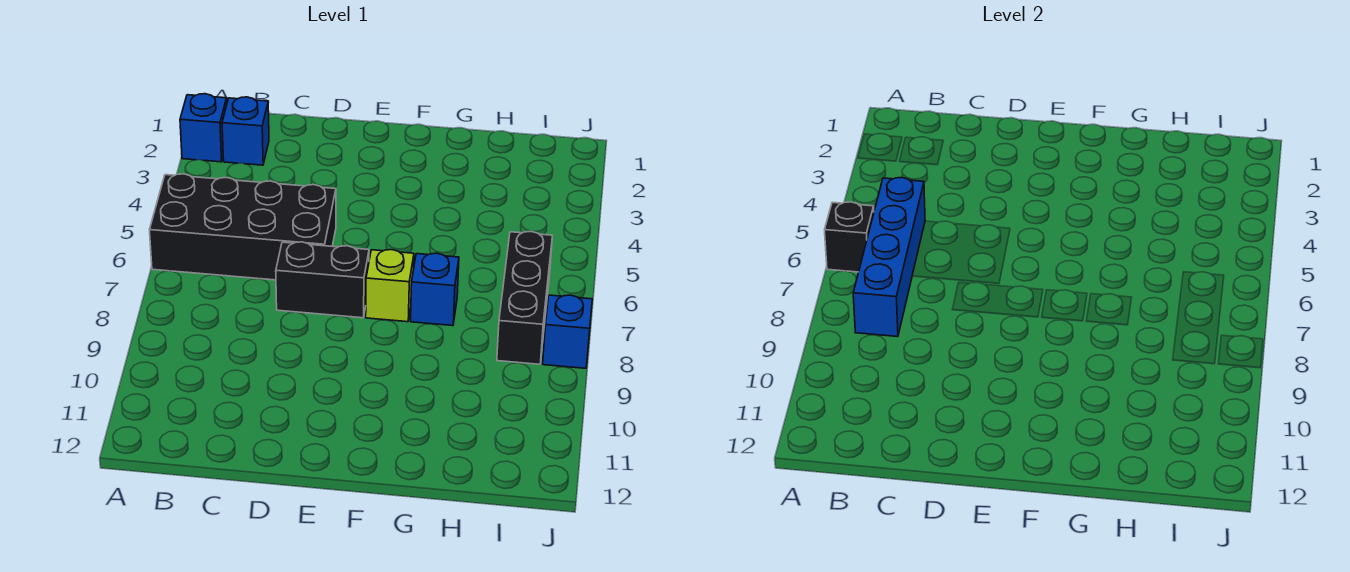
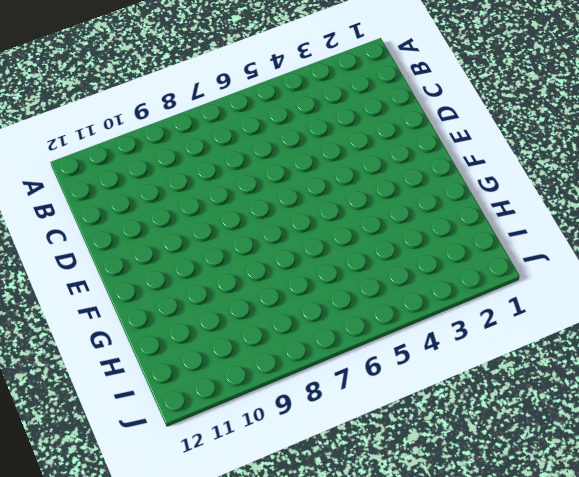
none -> blue 1x1 brick [180,94,227,162]
none -> black 2x4 brick [150,174,336,280]

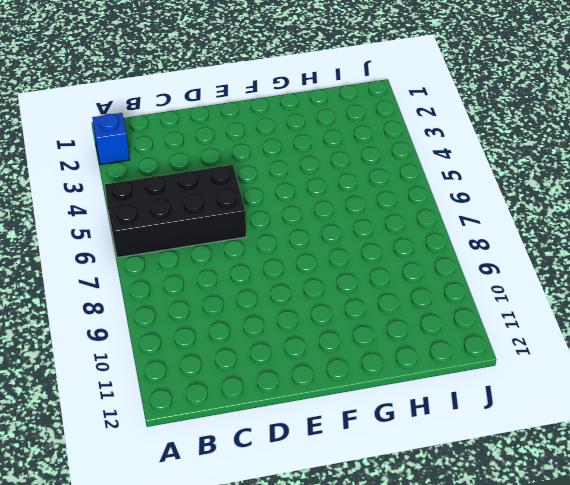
none -> blue 1x1 brick [222,97,269,165]
none -> black 1x2 brick [276,242,369,318]

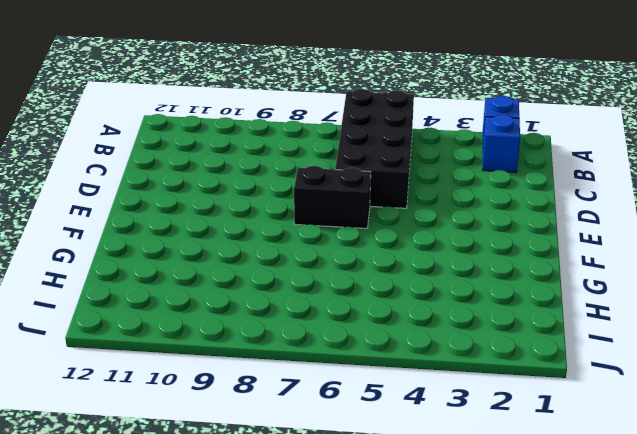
black 1x2 brick [294,166,371,228] -> black 1x2 brick turned to [276,242,369,318]
none -> lime 1x1 brick [366,250,414,322]
none -> blue 1x1 brick [411,253,459,326]

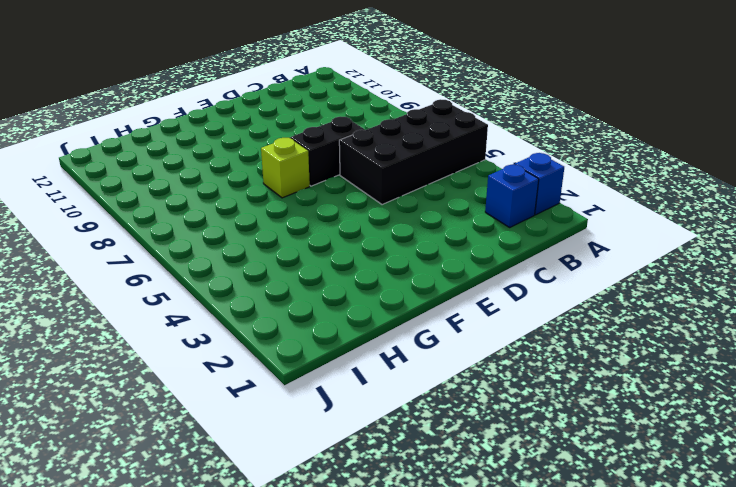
none -> blue 1x1 brick [411,253,459,326]
none -> black 1x3 brick [497,231,552,364]

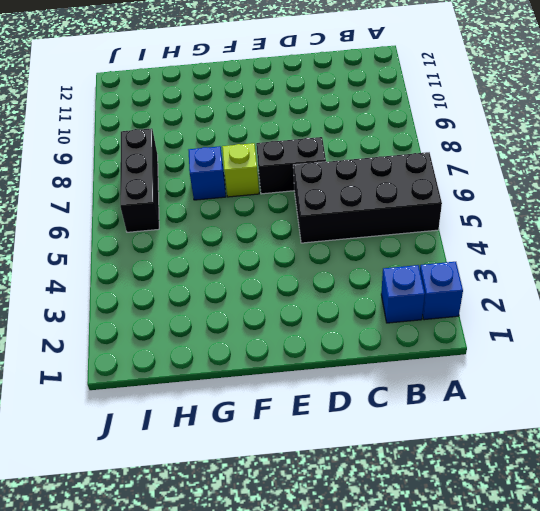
none -> blue 1x1 brick [543,295,592,368]
none -> black 1x1 brick [825,202,874,272]

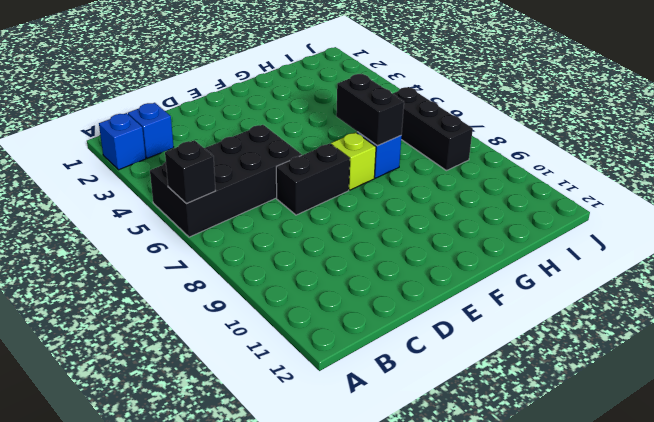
black 1x2 brick [336,74,404,146] -> none
none -> blue 1x1 brick [543,295,592,368]
none -> blue 1x4 brick [853,178,925,337]

